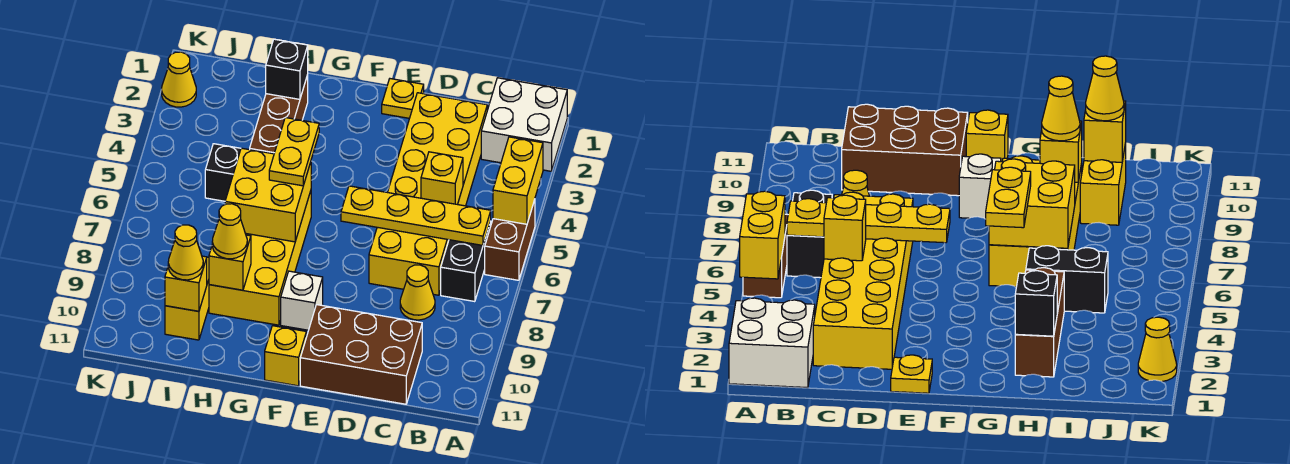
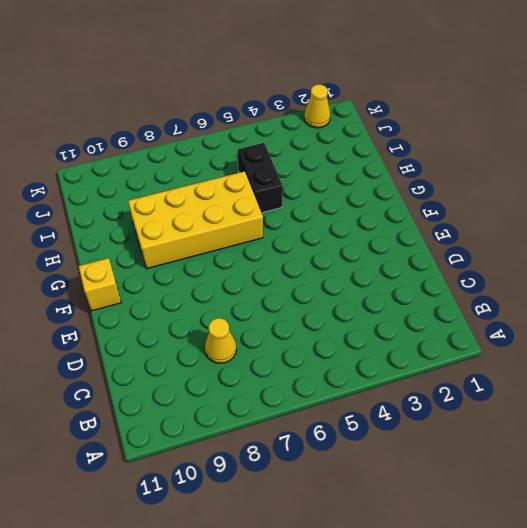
none -> white 2x2 brick [481,78,567,171]
none -> brown 1x2 brick [485,200,535,280]
none -> black 1x2 brick [441,221,491,302]

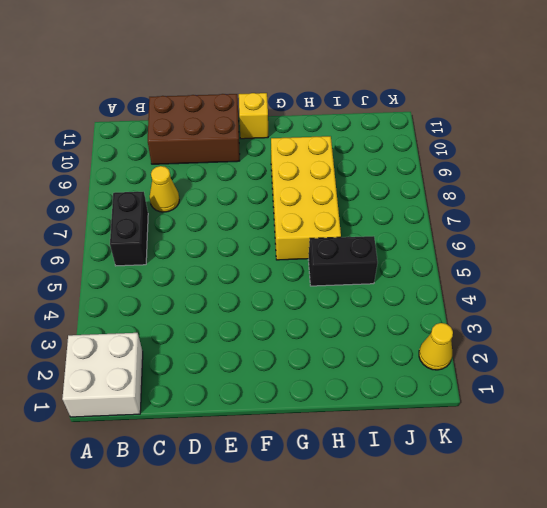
none -> brown 1x2 brick [485,200,535,280]
none -> yellow 2x6 brick [369,93,487,295]
none -> yellow 1x1 plate [382,79,424,118]

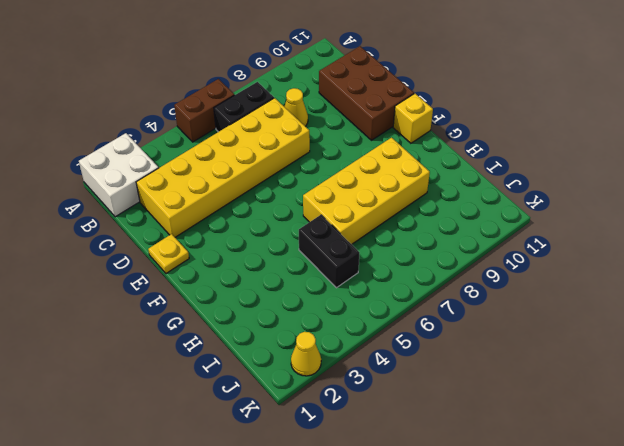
none -> white 1x1 brick [281,271,323,330]
none -> brown 1x3 brick [250,75,308,154]
none -> yellow 1x2 brick [165,257,209,340]

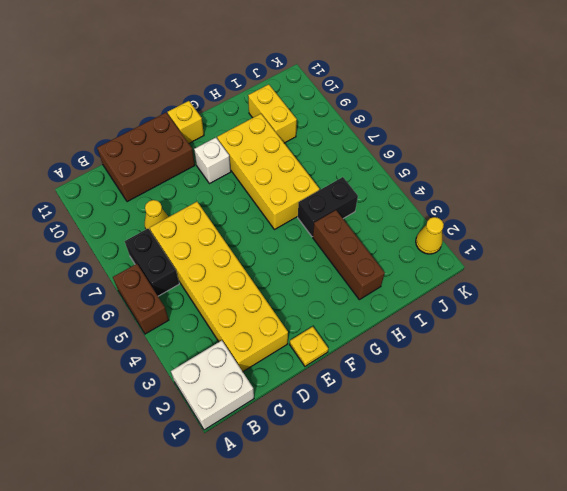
none -> yellow 1x2 brick [493,137,543,224]
none -> yellow 1x4 plate [341,186,491,245]
none -> yellow 1x1 brick [421,152,463,204]

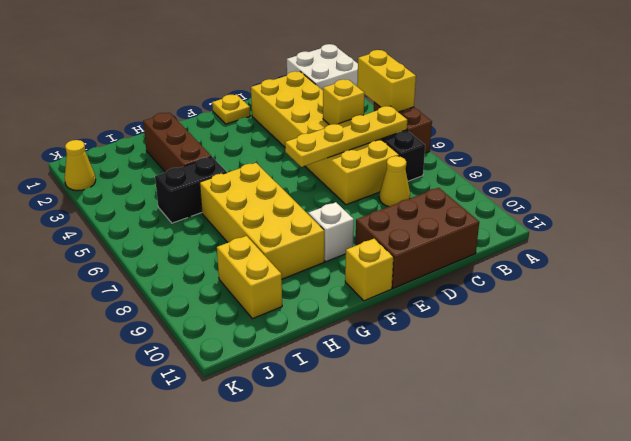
none -> yellow 2x2 brick [225,148,311,242]
none -> black 1x1 brick [266,39,308,99]
none -> yellow 1x1 brick [209,235,251,290]

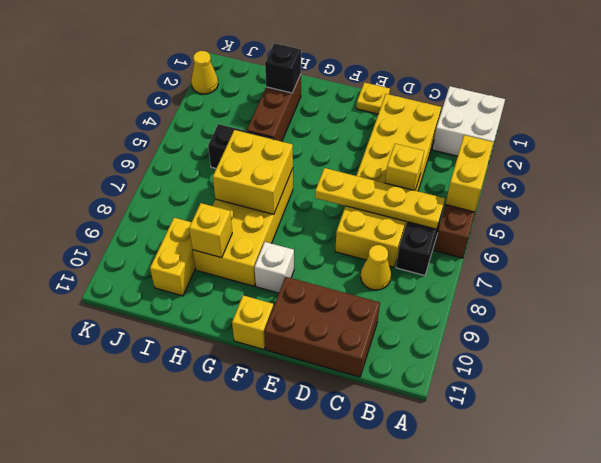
none -> yellow 1x1 brick [165,256,207,311]
none -> yellow 1x2 plate [269,118,319,186]
none -> yellow 1x1 cone [212,204,247,259]

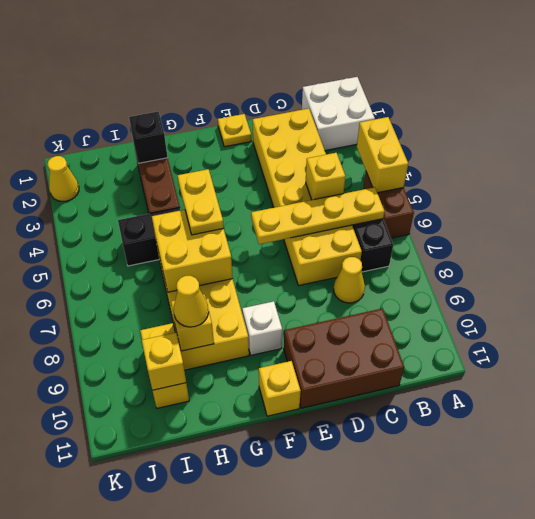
none -> yellow 1x1 cone [168,225,203,280]

